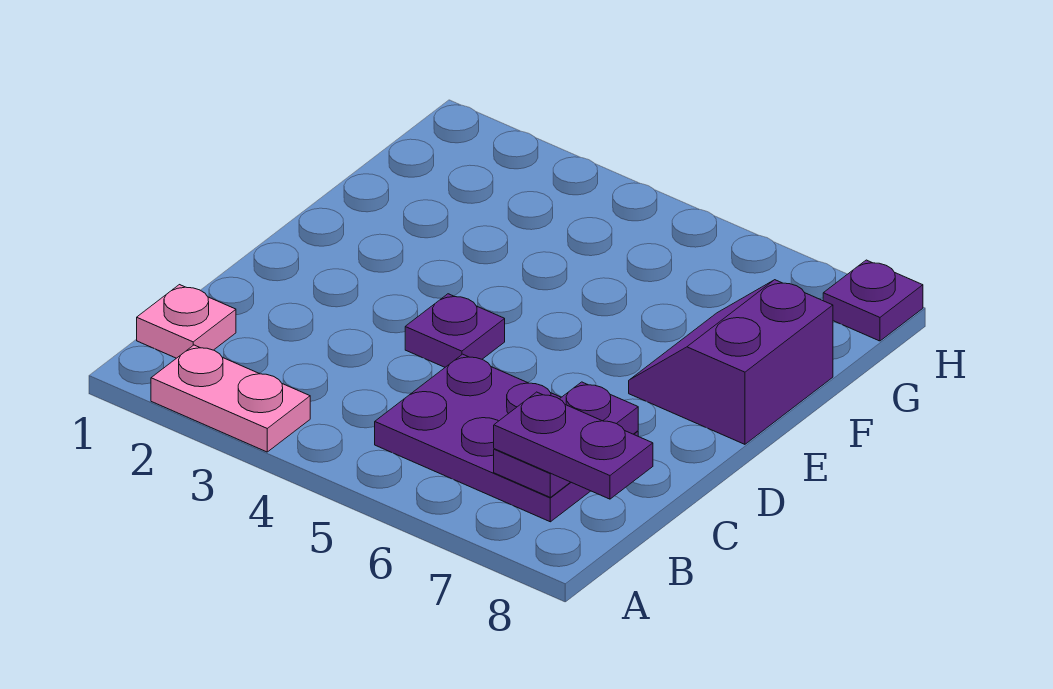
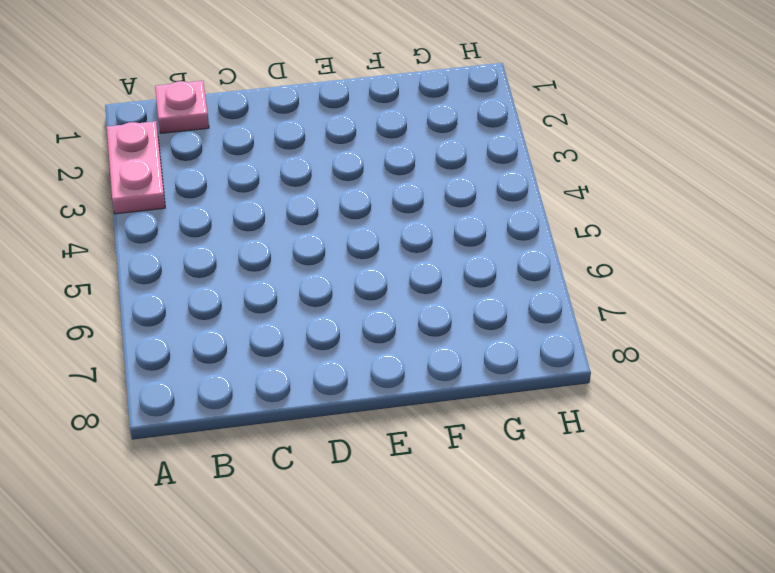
none -> purple 2x3 plate [375,354,638,522]
none -> purple 1x1 plate [405,294,505,367]

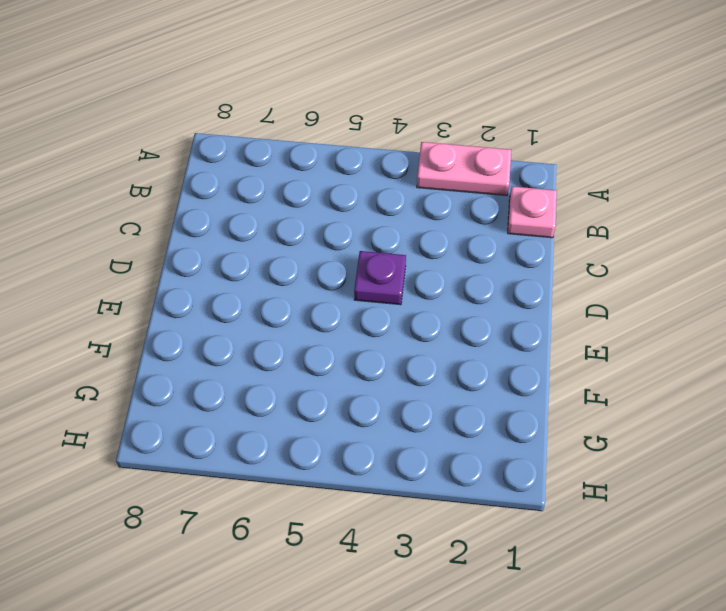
none -> purple 2x3 plate [375,354,638,522]
none -> purple 2x2 slope [629,280,833,444]

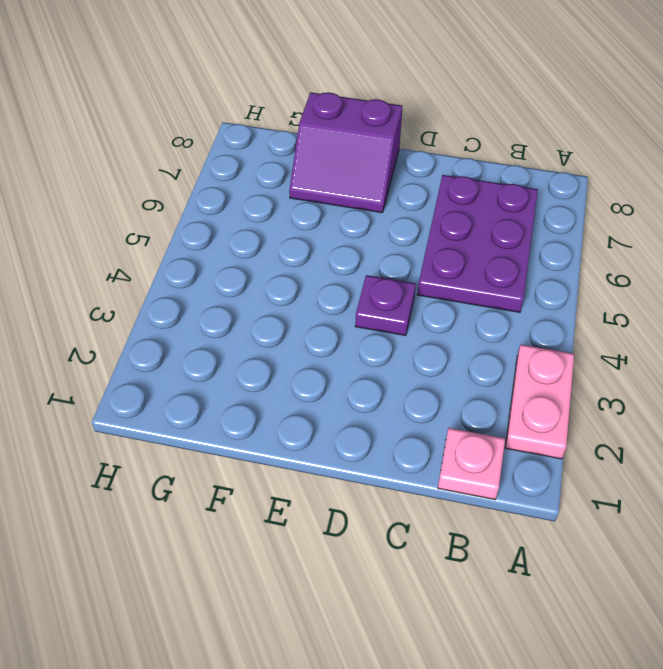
none -> purple 1x1 plate [823,260,923,341]
none -> purple 1x2 plate [494,382,638,497]

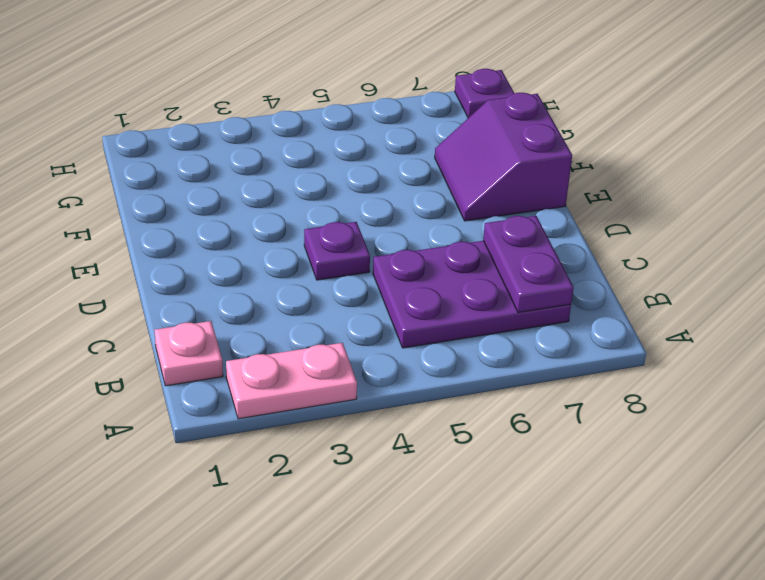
none -> purple 1x2 plate [494,392,653,499]

